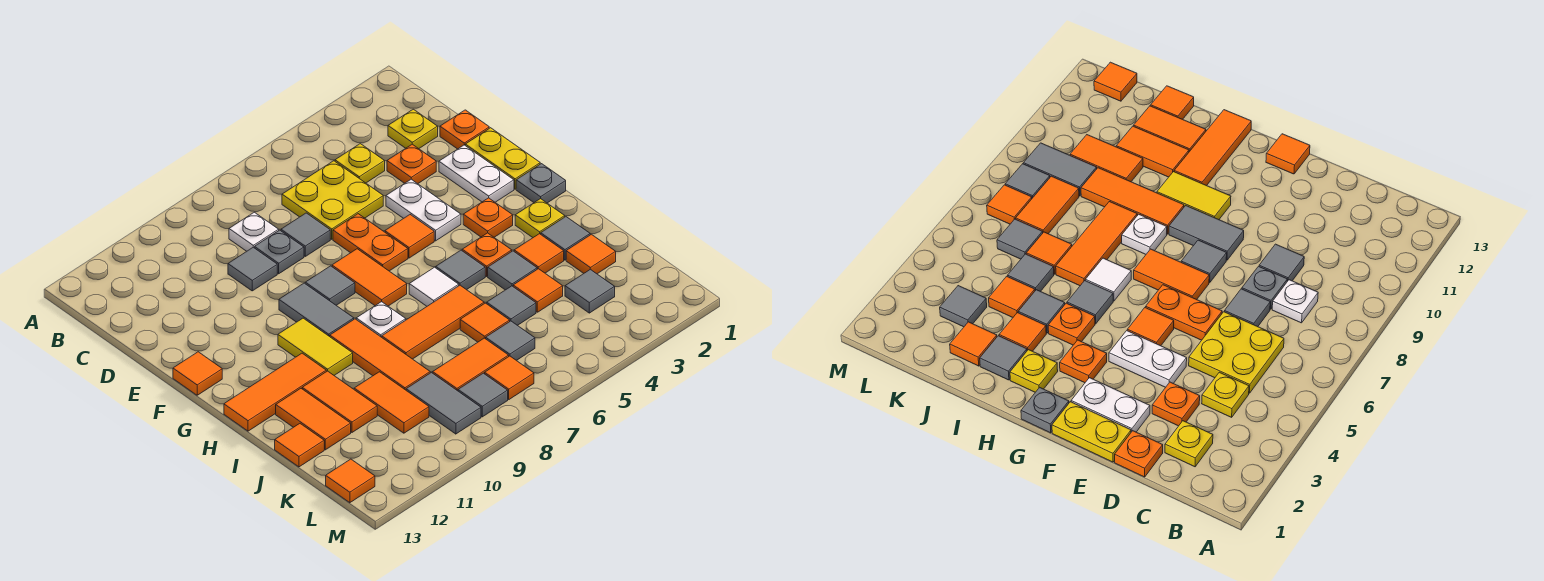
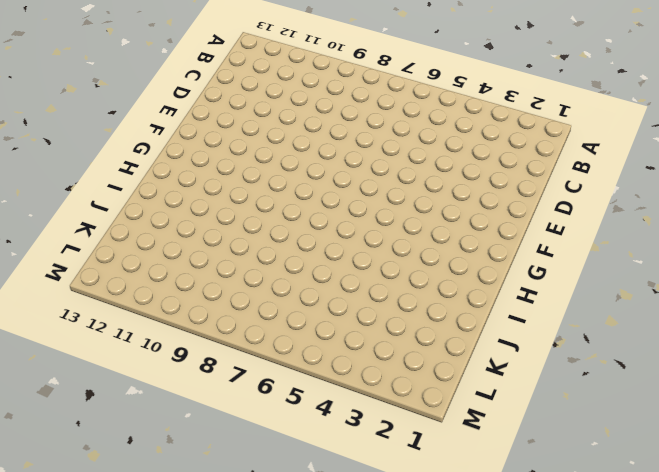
none -> yellow 1x1 plate [388,109,438,149]
none -> yellow 1x1 plate [335,144,385,183]
none -> yellow 2x2 plate [282,161,383,239]
none -> white 1x1 plate [229,212,279,251]

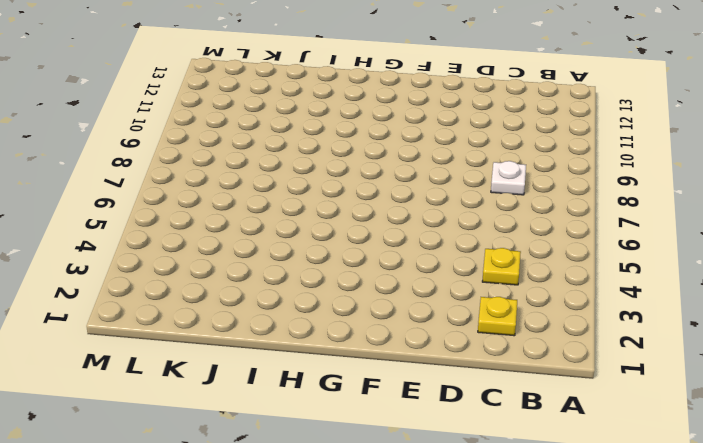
none -> yellow 2x2 plate [282,161,383,239]
none -> orange 1x1 plate [440,110,489,149]
none -> orange 1x1 plate [387,144,436,184]
none -> grey 1x1 tile [281,213,330,256]

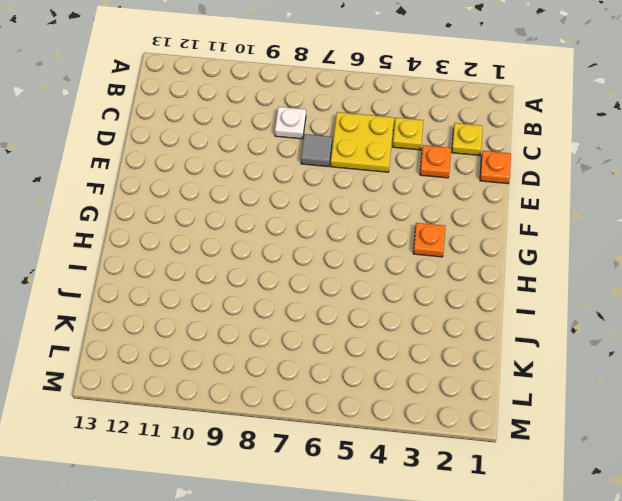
none -> grey 1x1 plate [255,230,304,274]
none -> grey 1x1 tile [228,247,277,291]
none -> yellow 1x2 plate [465,128,540,189]
none -> white 1x2 plate [439,145,514,202]

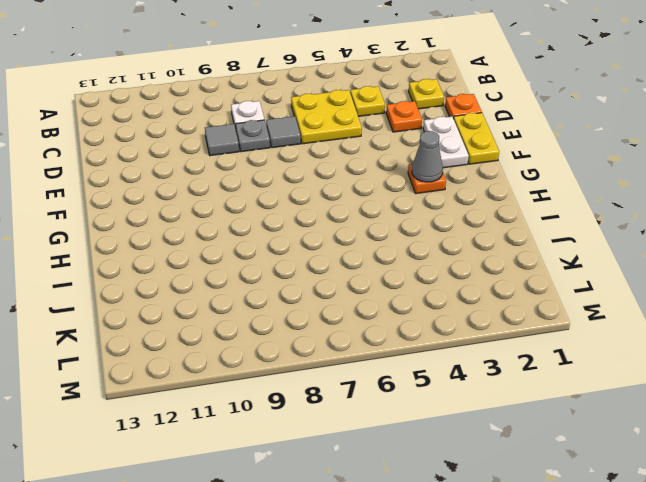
grey 1x1 cone [412,131,443,182] -> none
none -> white 1x2 plate [386,179,461,241]
none -> orange 1x2 plate [333,214,408,271]
none -> orange 1x1 tile [385,215,434,258]
none -> orange 1x2 tile [332,249,407,306]

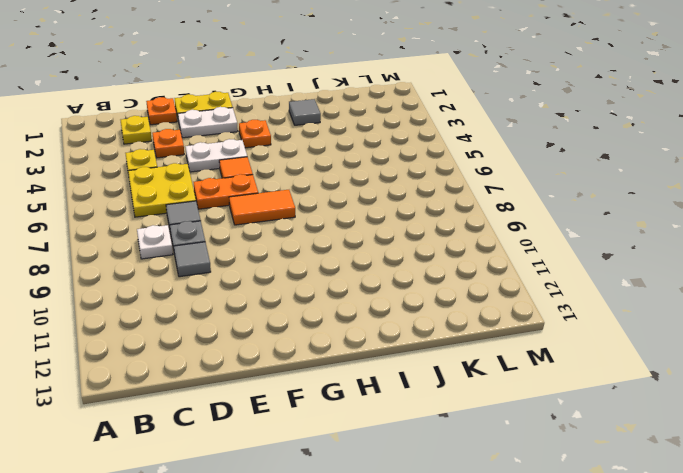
none -> grey 1x1 tile [305,266,355,305]
none -> grey 1x2 tile [279,283,354,336]
none -> orange 1x1 tile [173,352,222,395]
none -> grey 1x1 plate [516,164,566,203]

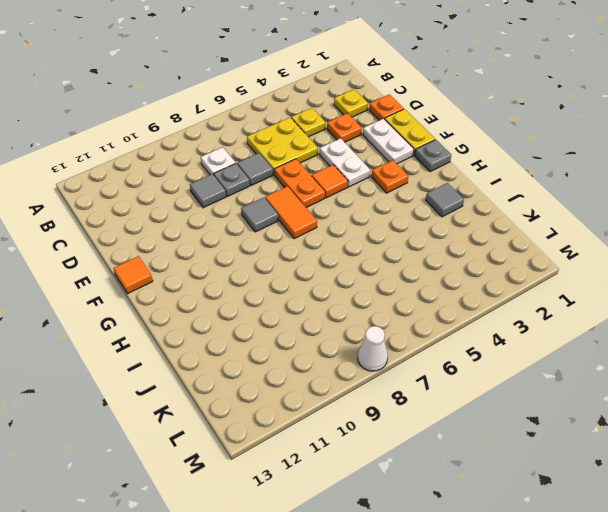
white 1x1 cone [358,326,388,371] -> none
none -> grey 1x2 tile [279,283,354,336]
none -> yellow 1x2 tile [278,318,353,375]
none -> yellow 1x1 plate [515,199,565,237]
none -> orange 1x1 plate [462,233,512,277]

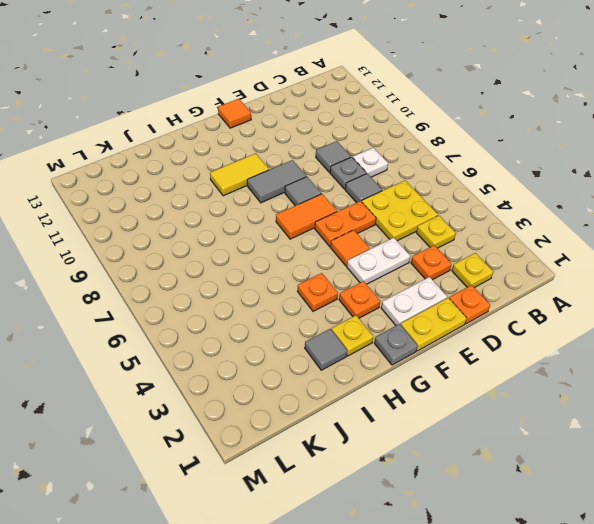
none -> grey 1x1 tile [436,250,485,290]
none -> white 1x1 tile [409,267,459,306]
none -> white 1x1 plate [356,302,406,337]
none -> orange 1x3 tile [330,319,430,390]

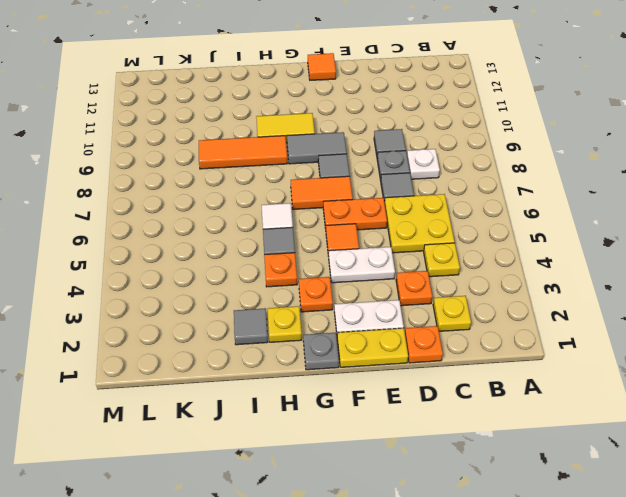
none -> white 1x1 plate [356,302,406,337]
none -> orange 1x3 tile [224,353,326,431]
none -> orange 1x1 tile [514,234,564,273]
none -> grey 1x1 tile [488,251,537,290]

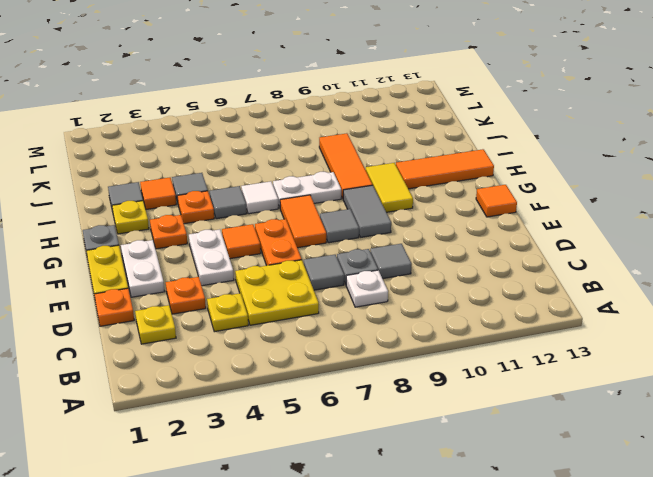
white 1x2 plate [273,172,341,207] -> white 1x1 plate [356,302,406,337]
none -> orange 1x3 tile [382,285,484,359]
none -> orange 1x2 tile [302,371,377,432]
none -> orange 1x2 tile [276,389,351,450]
none -> orange 1x1 tile [566,234,616,274]

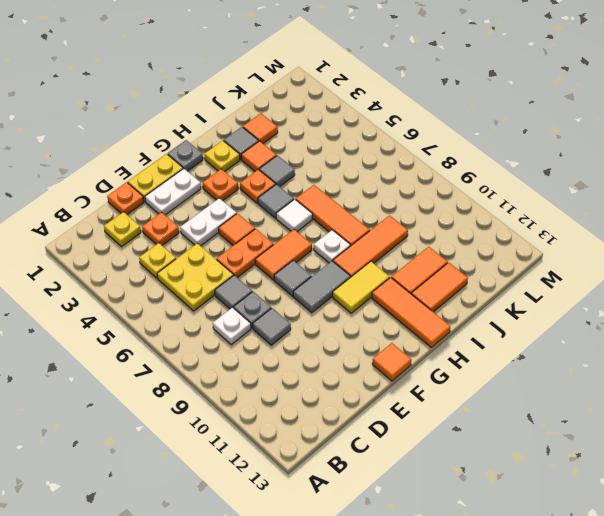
none -> orange 1x1 tile [513,269,563,312]
none -> grey 1x1 tile [487,286,536,325]
none -> orange 1x1 tile [460,303,510,342]
none -> orange 1x2 tile [354,372,429,433]

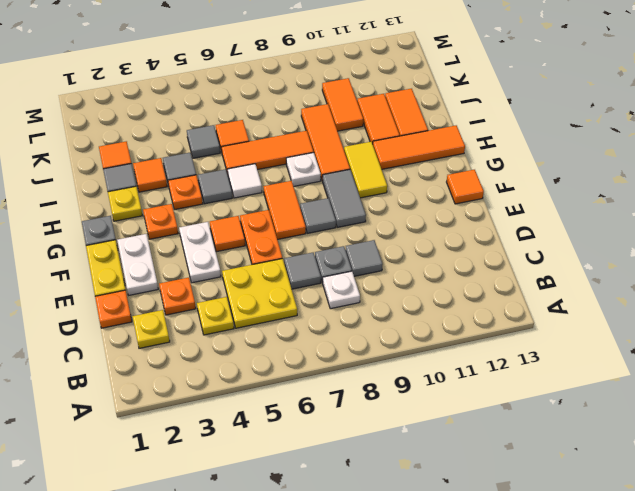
none -> orange 1x1 tile [513,269,563,312]
none -> orange 1x1 tile [275,424,324,467]
none -> grey 1x1 tile [565,269,615,313]
none -> grey 1x1 tile [486,321,535,360]

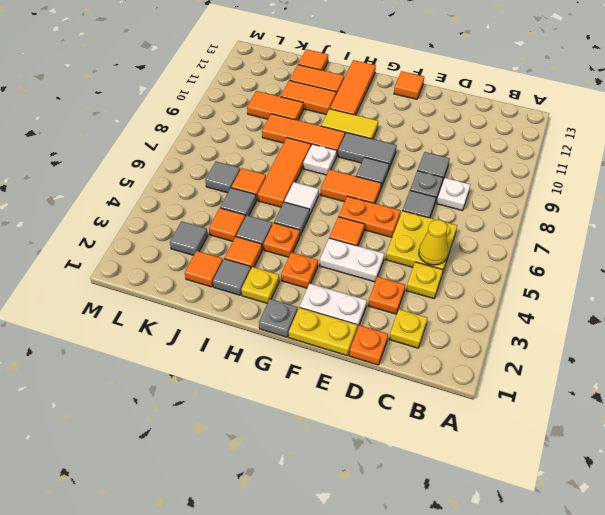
yellow 1x1 cone [419,220,448,265] -> none
none -> orange 1x2 tile [433,338,509,391]
none -> grey 1x2 tile [406,373,481,434]
none -> orange 1x1 tile [485,356,534,399]
none -> grey 1x1 tile [458,373,508,417]

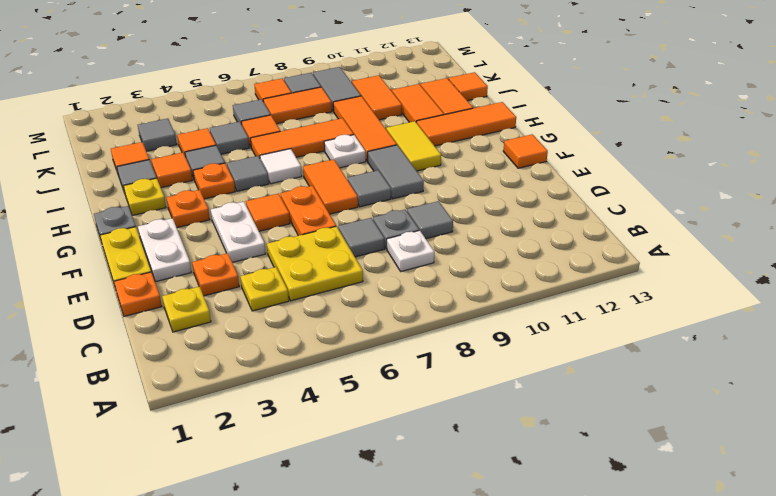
none -> orange 1x1 tile [326,459,375,503]

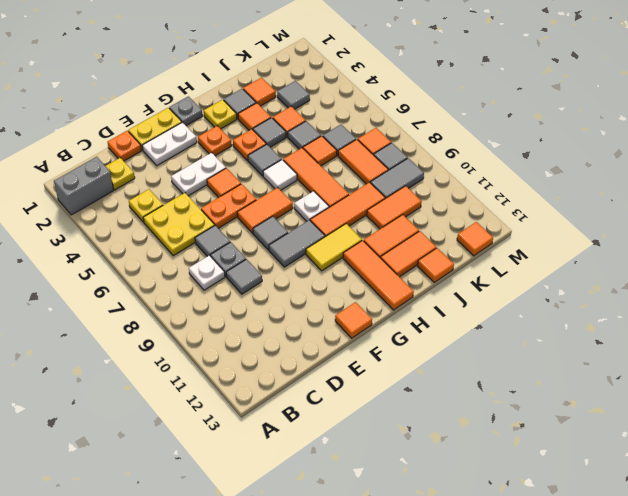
grey 1x2 brick [54,157,113,215] -> none
none -> orange 1x1 plate [387,144,436,184]

